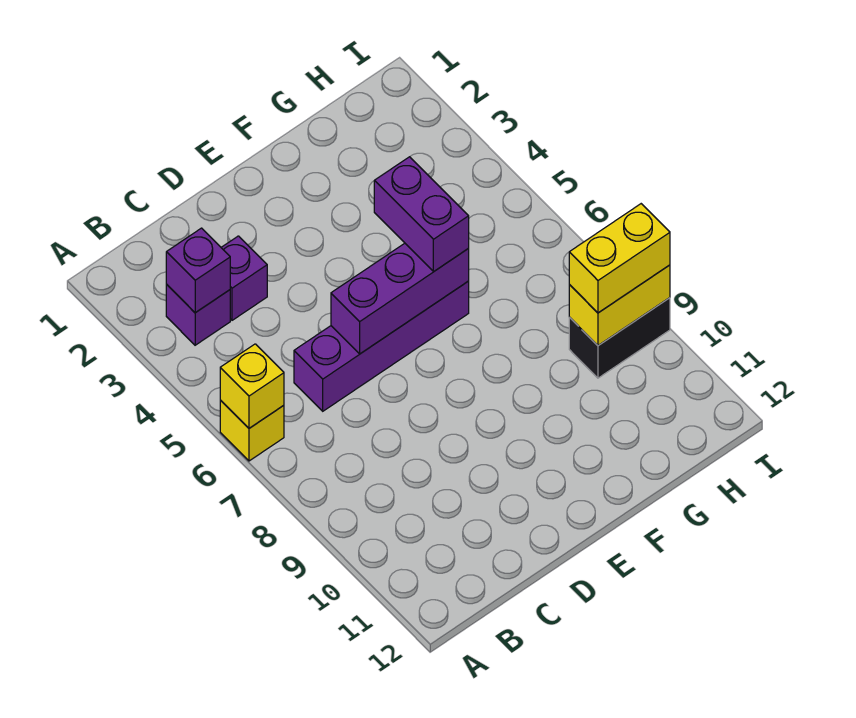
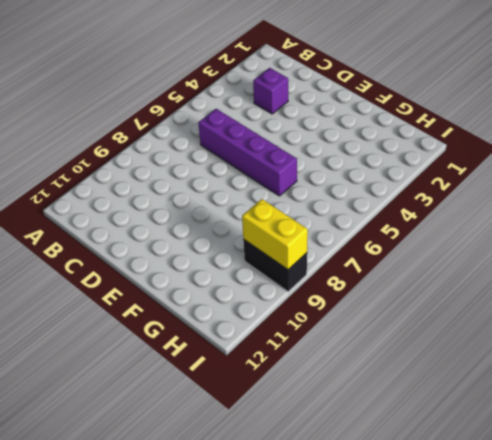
none -> yellow 1x1 brick [220,400,284,461]
none -> purple 1x1 brick [166,285,230,345]

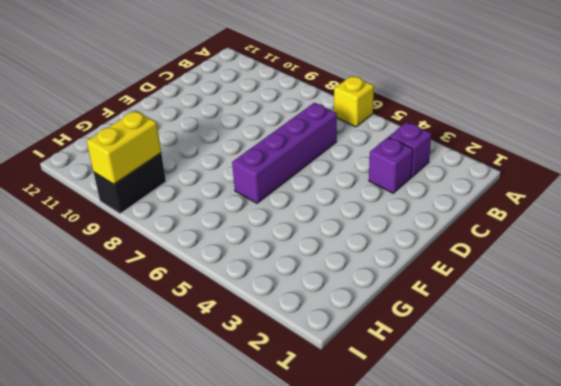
none -> yellow 1x1 brick [220,344,284,428]
none -> purple 1x1 brick [166,228,230,313]

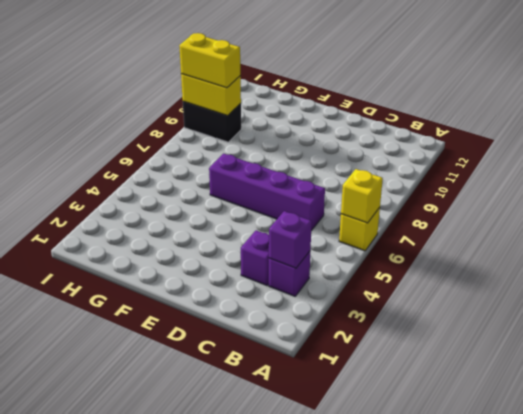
none -> purple 1x3 brick [331,243,469,354]
none -> purple 1x2 brick [374,157,469,272]

